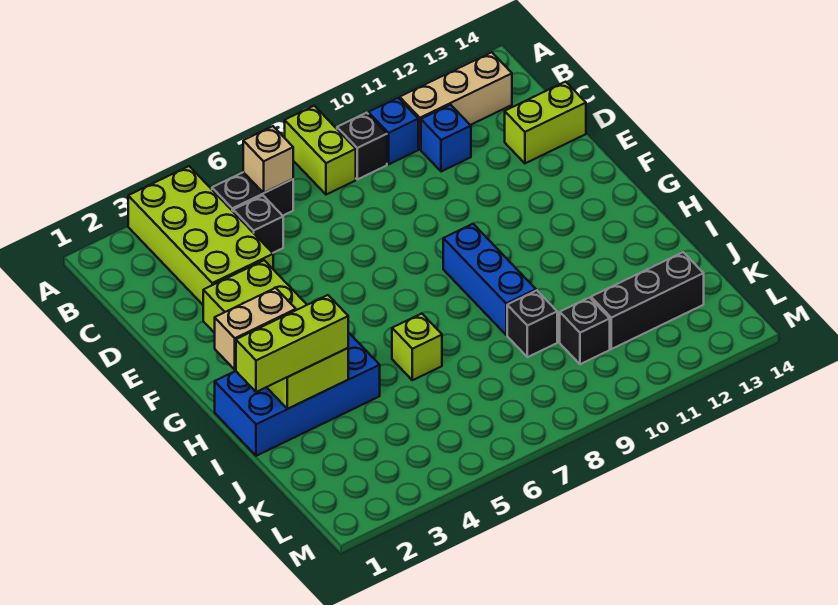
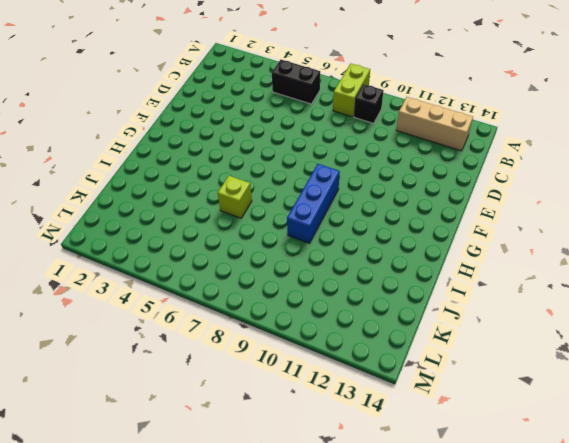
none -> lime 2x4 brick [128,166,273,305]
none -> blue 1x1 brick [368,98,418,164]
none -> black 1x1 brick [233,195,283,253]

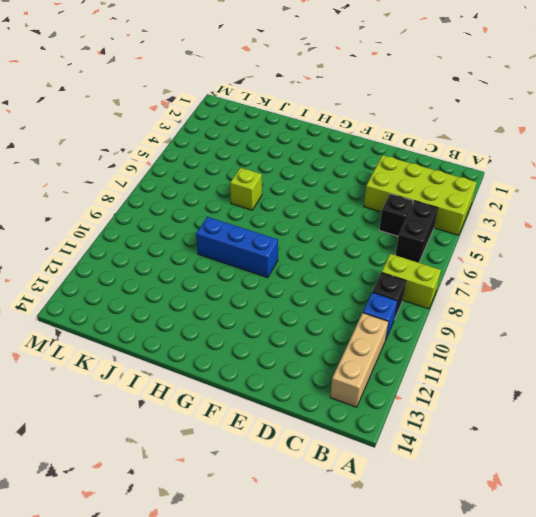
none -> blue 1x1 brick [421,105,471,172]
none -> lime 1x2 brick [505,82,586,163]
none -> blue 2x4 brick [215,332,380,456]

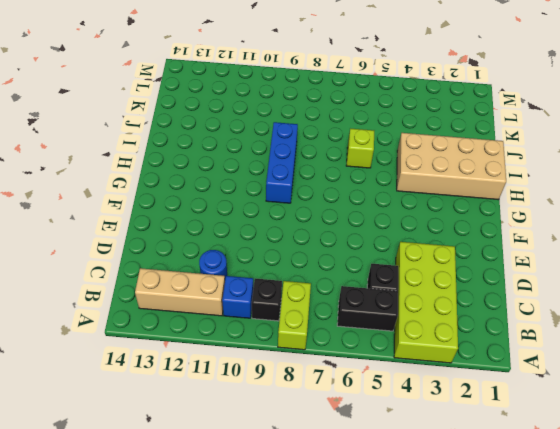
blue 1x1 round brick [199,250,227,278] -> blue 1x1 brick [421,105,471,172]
tan 2x4 brick [397,133,506,200] -> blue 2x4 brick [215,332,380,456]
none -> lime 1x2 brick [505,82,586,163]
none -> black 1x1 brick [507,290,557,357]
none -> black 1x1 brick [560,297,610,364]

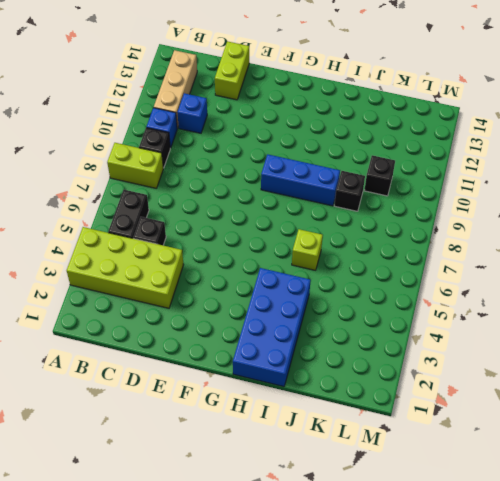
none -> black 1x3 brick [591,252,704,349]
none -> tan 1x1 brick [243,126,293,193]
none -> lime 2x4 brick [203,260,348,409]

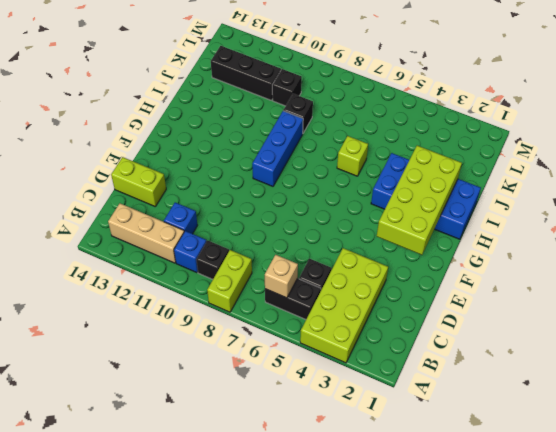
none -> tan 1x2 brick [215,288,296,370]
none -> lime 1x3 brick [236,295,348,392]

